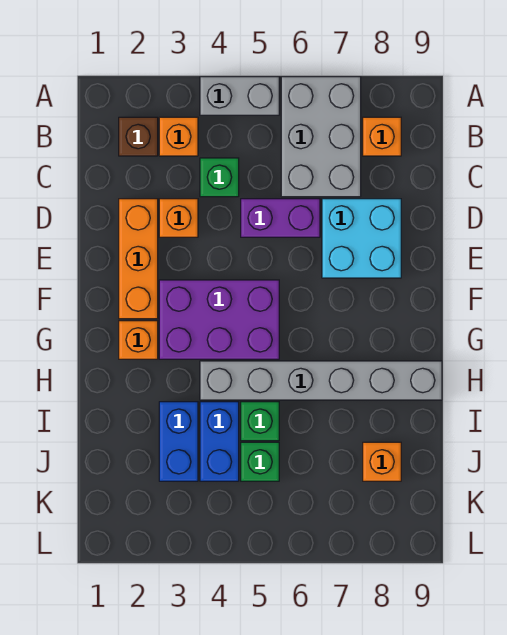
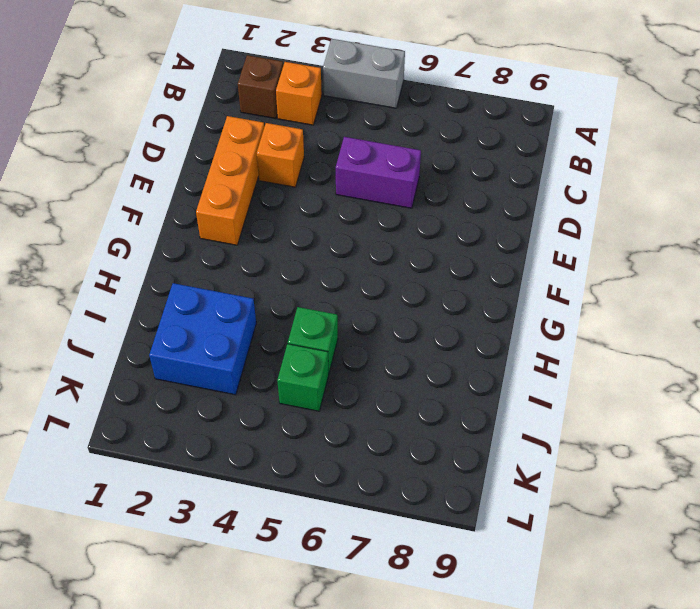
blue 2x2 brick [149,283,256,395] -> blue 1x2 brick [159,402,198,481]
none -> grey 2x3 brick [281,77,361,197]
none -> orange 1x1 brick [363,117,401,156]
none -> green 1x1 brick [200,158,239,197]

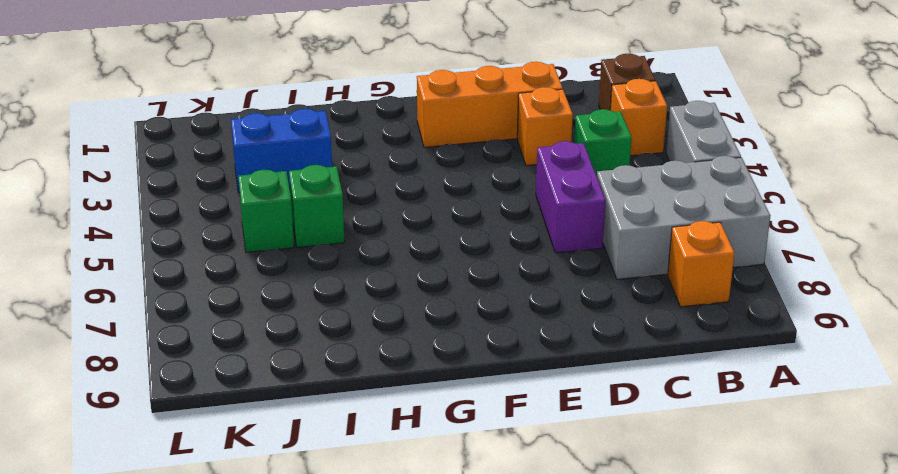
none -> cyan 2x2 brick [322,199,401,278]
none -> purple 2x3 brick [159,280,279,359]
none -> orange 1x1 brick [119,321,158,359]

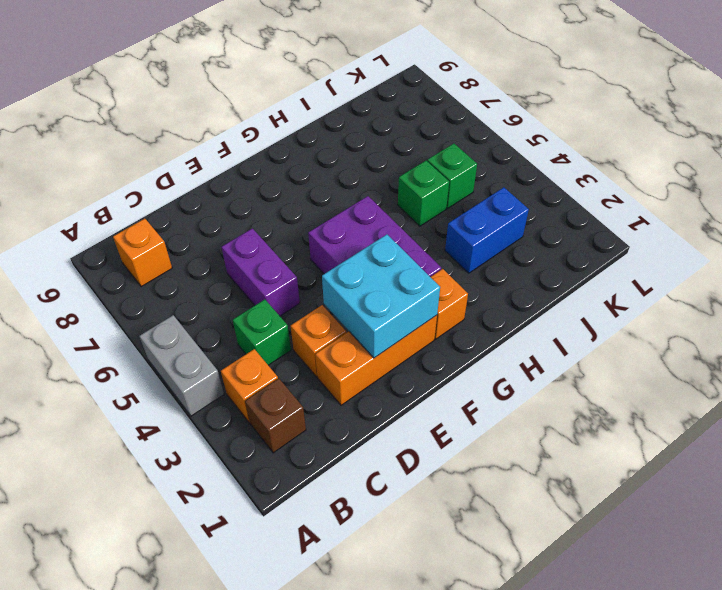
cyan 2x2 brick [322,235,440,358] -> cyan 2x2 brick moved to [322,199,401,278]
none -> grey 2x3 brick [281,77,361,197]
none -> grey 1x6 brick [200,361,442,400]
none -> blue 1x2 brick [200,402,239,481]

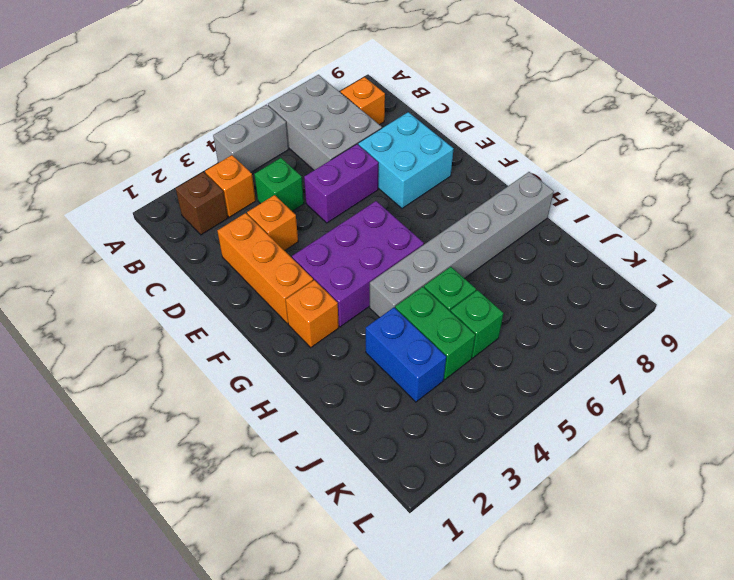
green 1x2 brick [395,287,475,380] -> blue 1x2 brick [200,402,239,481]
none -> orange 1x1 brick [363,442,401,481]

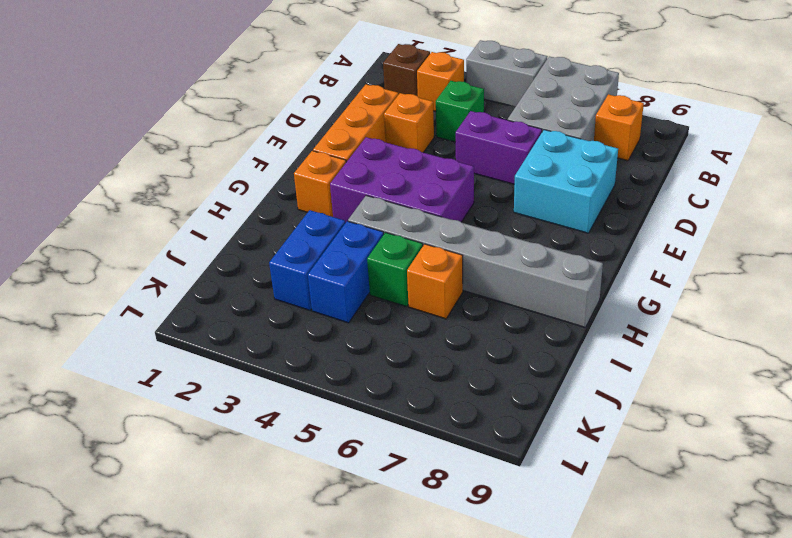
orange 1x1 brick [407,244,463,319] -> orange 1x1 brick moved to [363,442,401,481]
none -> green 1x1 brick [241,442,279,481]

